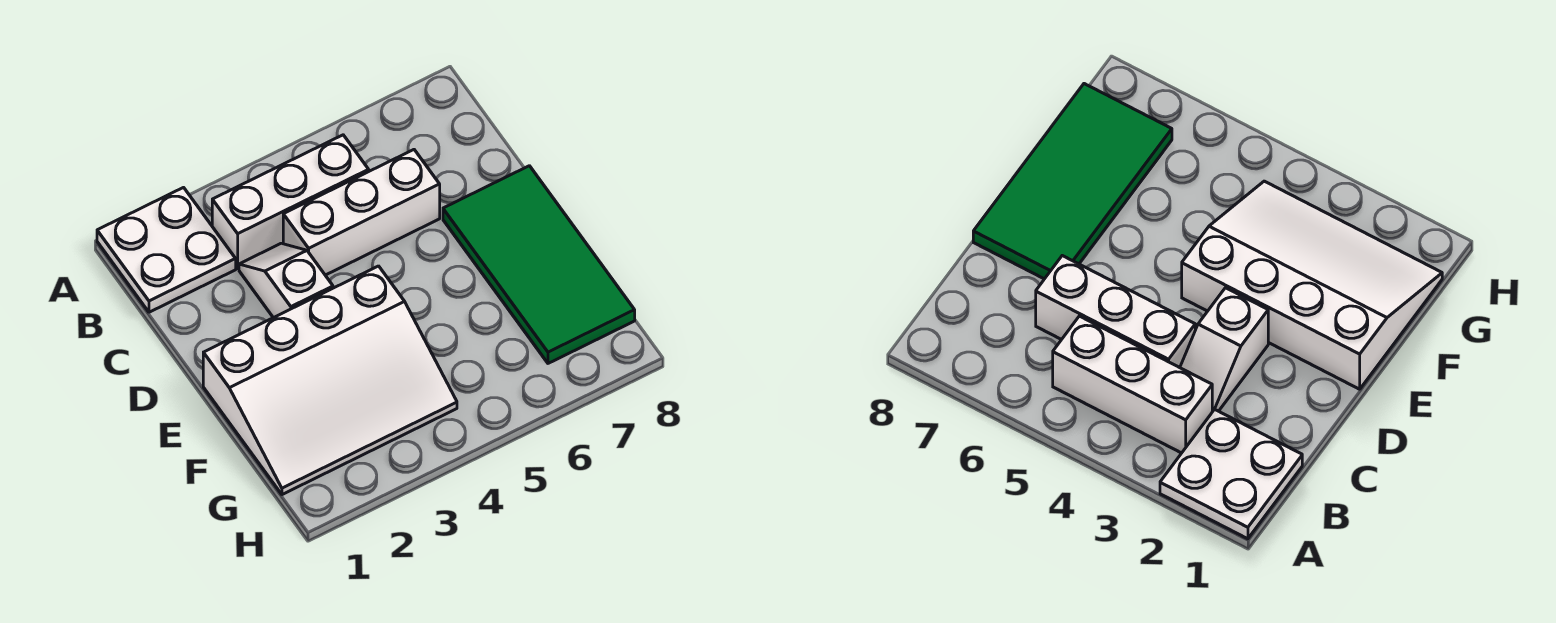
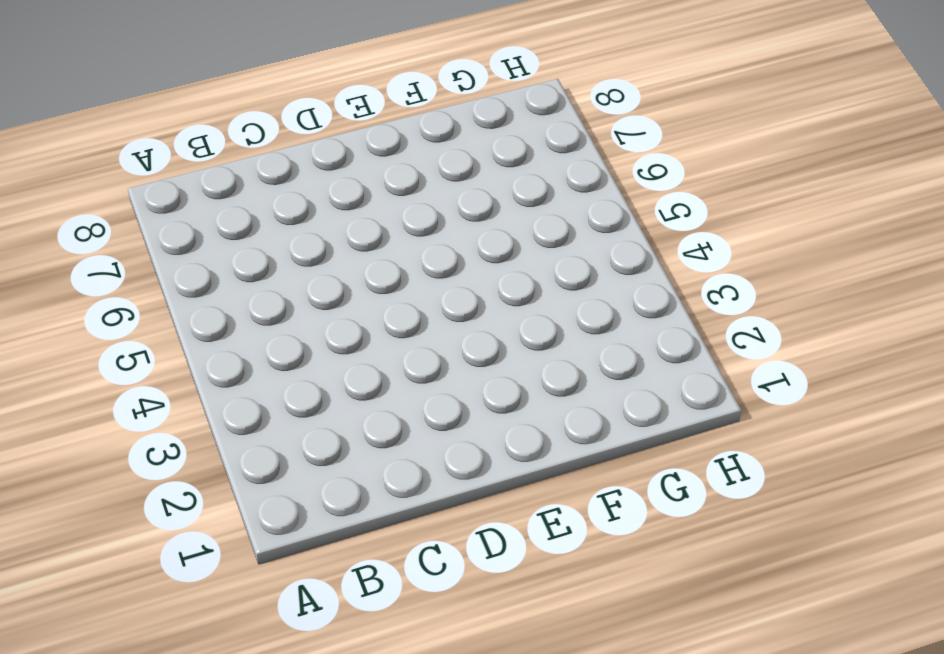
none -> white 2x2 plate [97,188,236,312]
none -> white 1x3 brick [212,135,369,268]

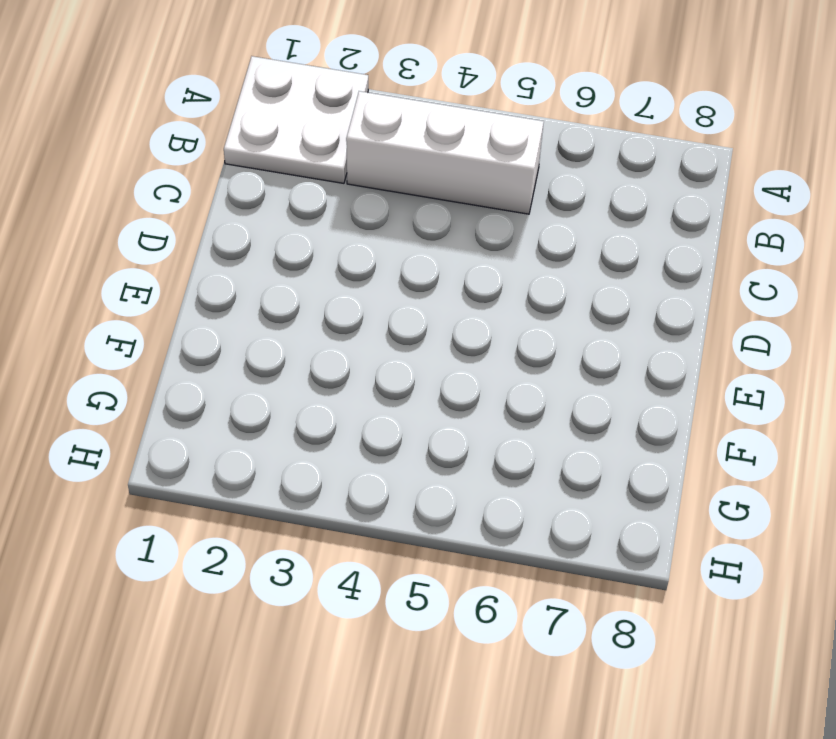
none -> white 1x2 slope [239,243,333,318]
none -> white 1x3 brick [283,150,440,275]

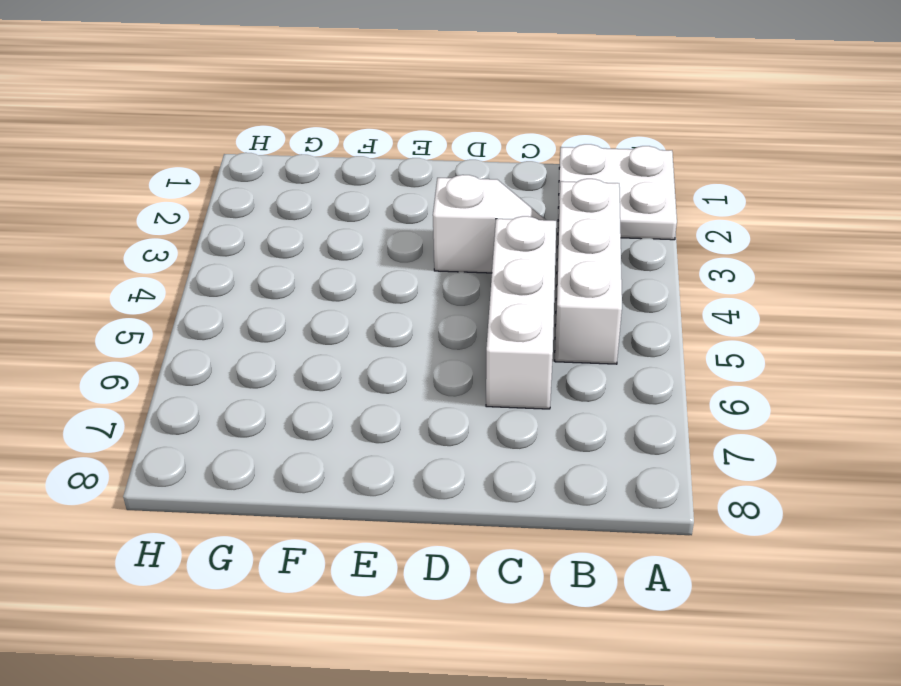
none -> green 2x4 tile [443,166,635,363]
none -> white 3x4 slope [203,266,457,495]

